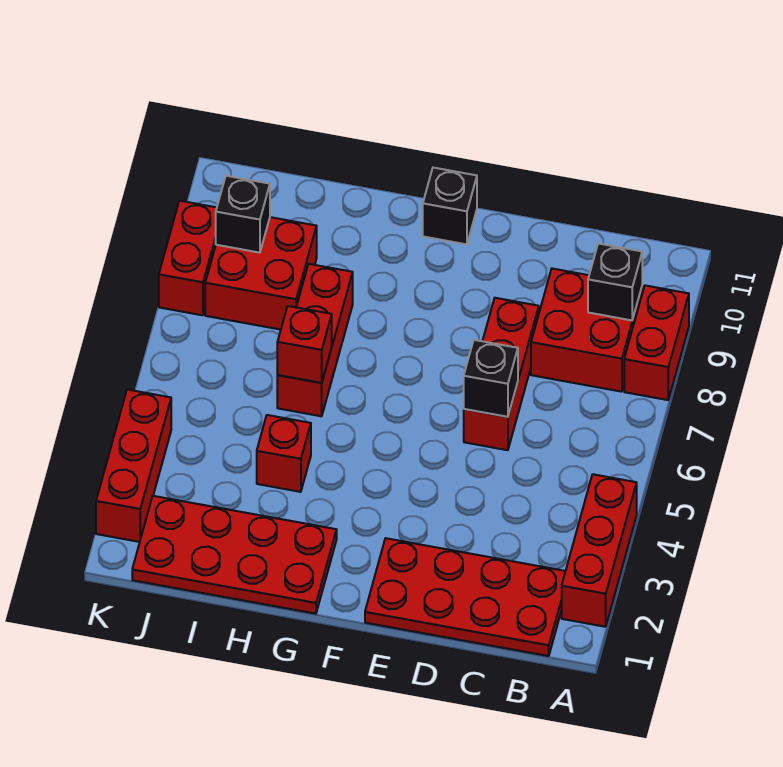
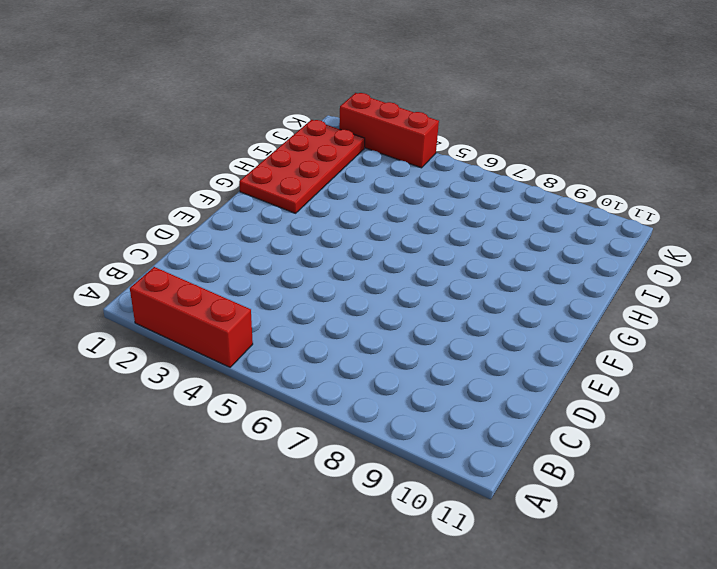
none -> red 1x2 brick [624,285,689,400]
none -> red 2x4 plate [365,538,565,656]
none -> red 2x2 brick [531,269,642,392]

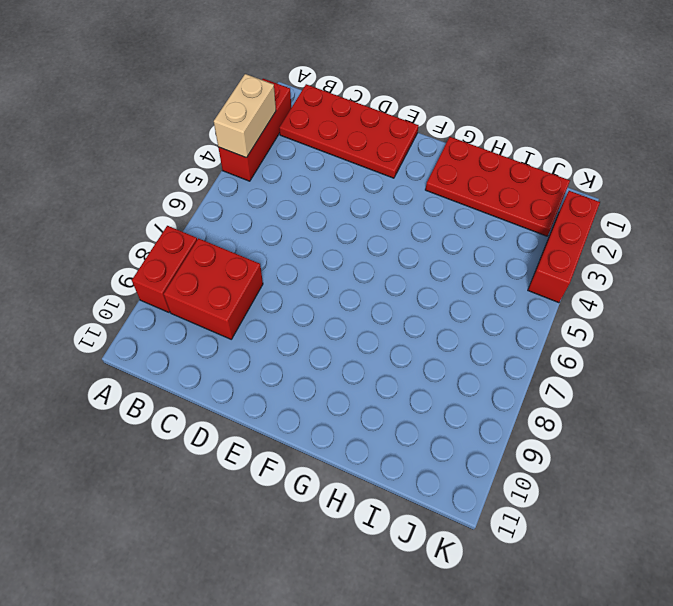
tan 1x2 brick [214,74,276,158] -> none
none -> red 1x3 brick [464,298,539,450]
none -> black 1x1 brick [423,168,477,244]
none -> red 1x1 brick [257,415,311,492]

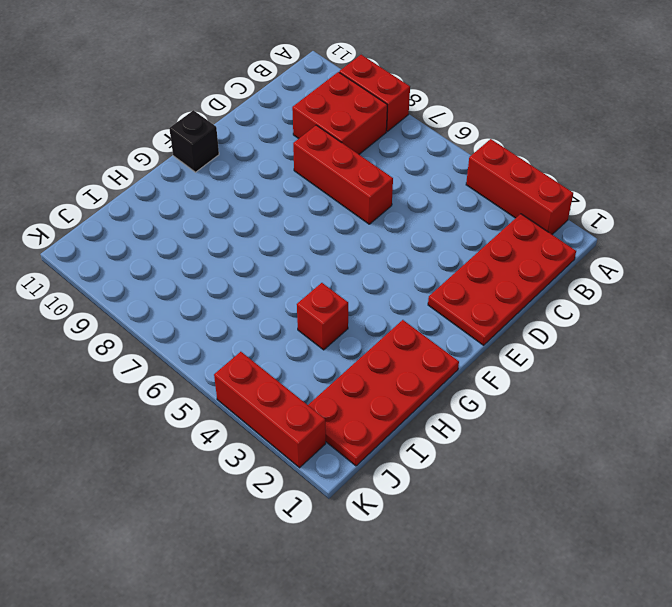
none -> red 1x3 brick [277,264,353,416]
none -> red 2x2 brick [205,217,317,330]
none -> red 1x2 brick [159,201,217,315]

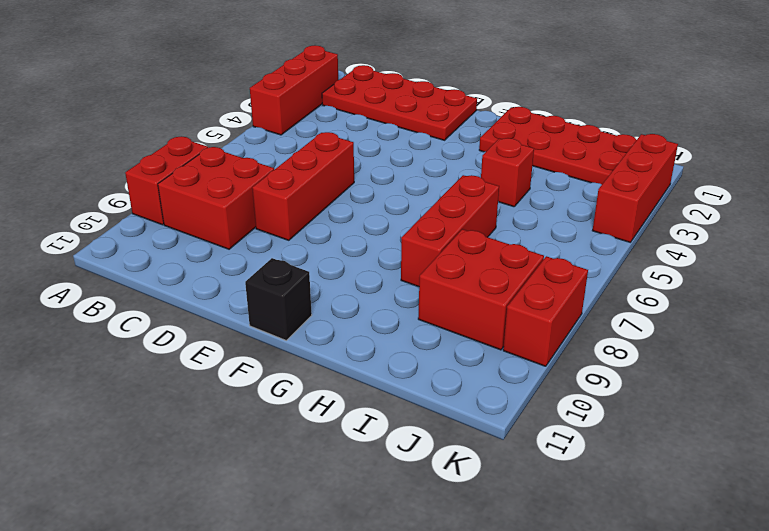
none -> black 1x1 brick [588,243,642,320]
none -> black 1x1 brick [464,340,518,417]
none -> red 1x1 brick [277,306,332,383]

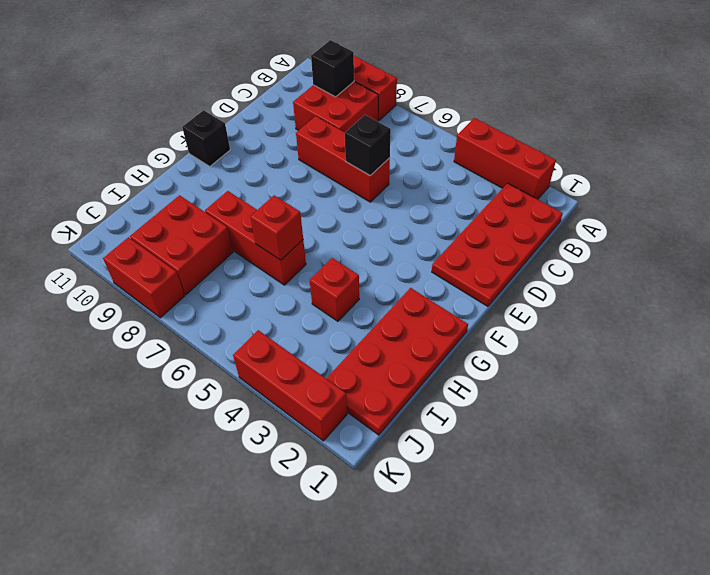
none -> black 1x1 brick [216,176,270,253]

